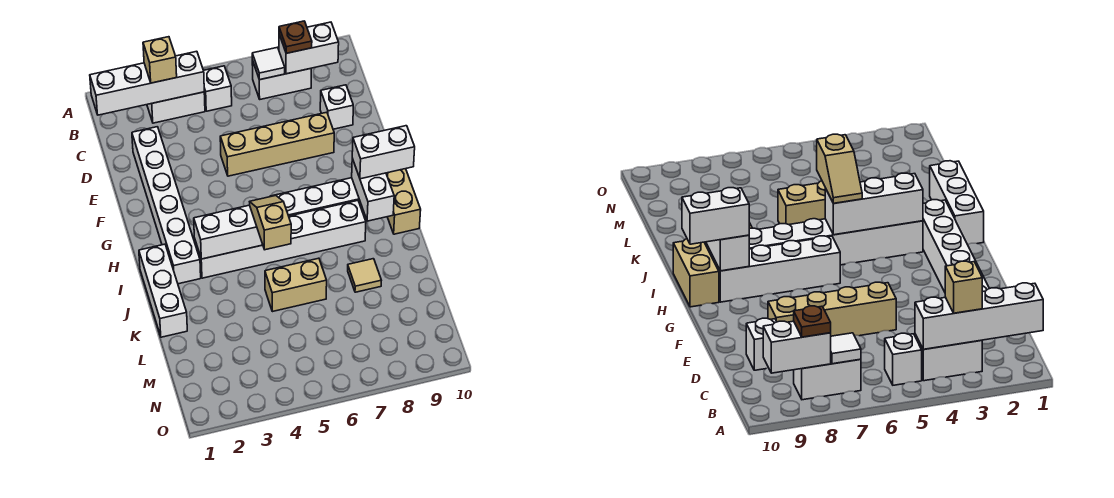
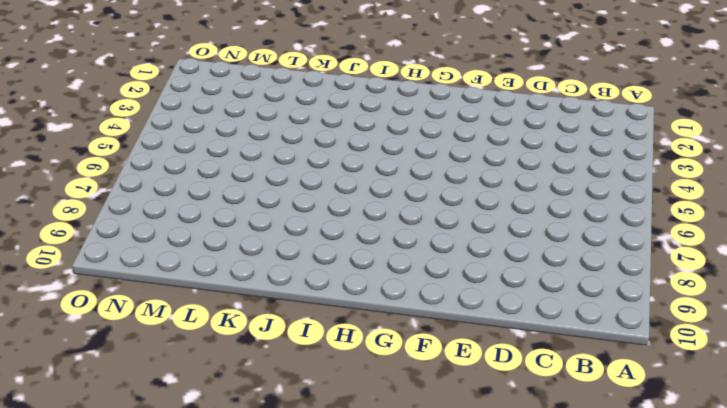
none -> white 1x2 brick [147,92,205,123]
none -> white 1x1 brick [204,66,232,111]
none -> white 1x2 brick [252,60,311,99]

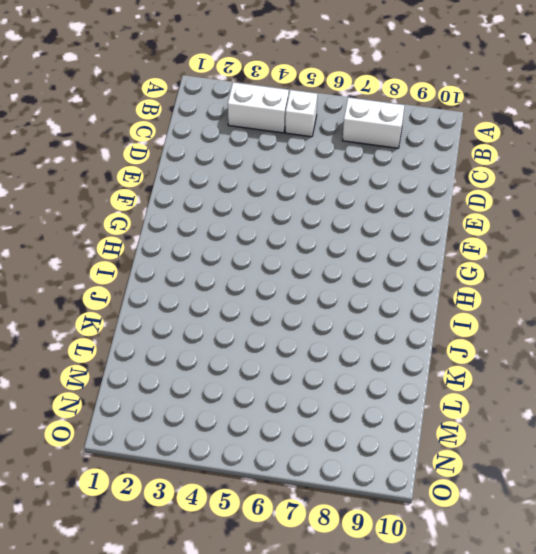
none -> white 1x6 brick [132,127,201,284]
none -> white 1x1 brick [320,85,353,129]
none -> tan 1x4 brick [220,112,334,176]

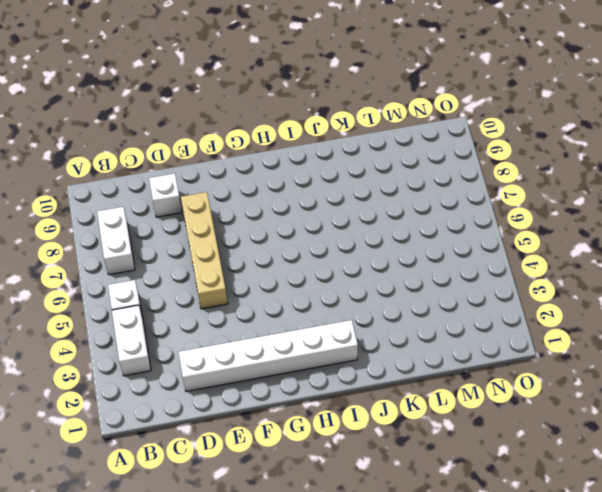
none -> white 1x4 brick [270,178,365,217]
none -> tan 1x2 brick [386,169,421,234]
none -> white 1x3 brick [139,244,187,337]

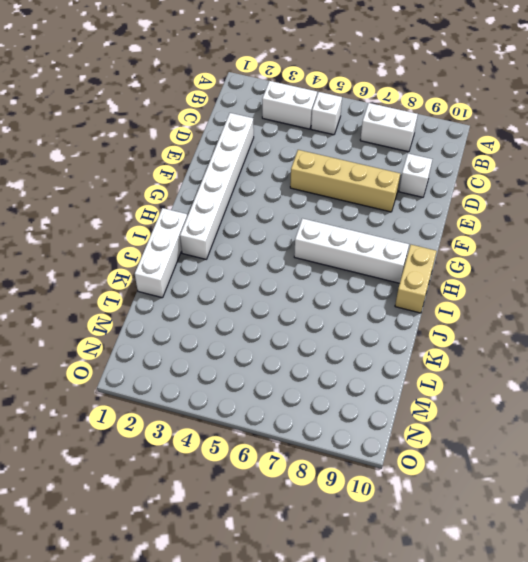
none -> white 1x6 brick [195,201,366,278]
none -> tan 1x2 brick [265,258,327,312]
none -> tan 1x1 tile [348,259,381,292]

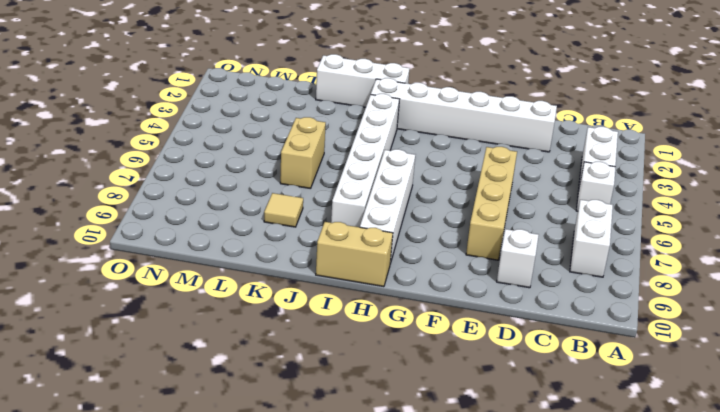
none -> white 1x4 brick [90,51,204,115]
none -> white 1x1 tile [252,47,285,80]
none -> white 1x2 brick [279,22,339,74]

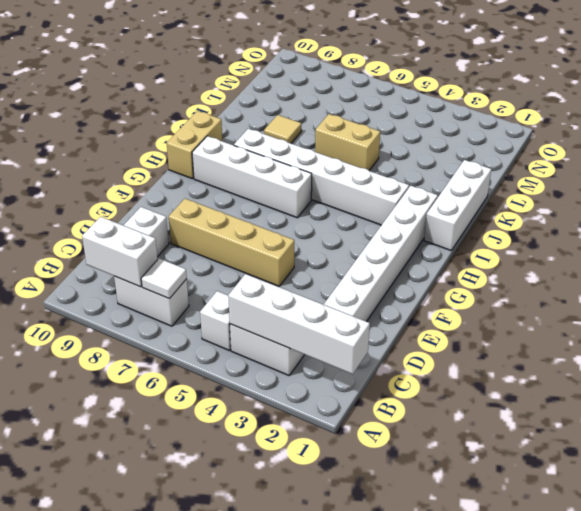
none -> white 1x2 brick [352,159,394,221]
none -> white 1x3 brick [194,205,263,259]
none -> tan 1x1 brick [143,37,177,83]

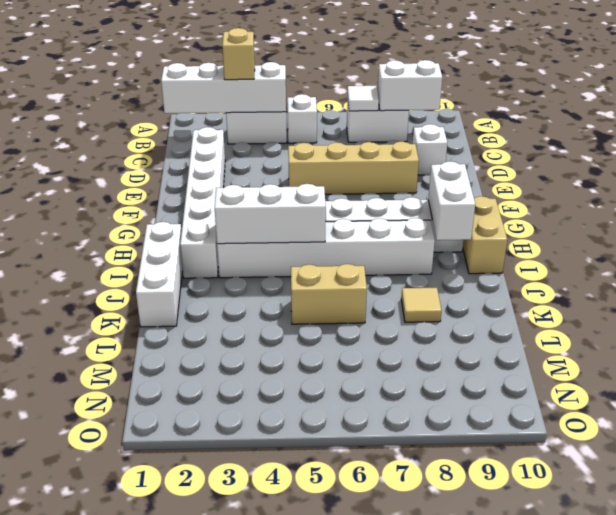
none -> brown 1x1 plate [279,21,312,53]
none -> white 1x2 brick [352,126,415,179]
none -> tan 1x2 slope [250,196,291,250]

